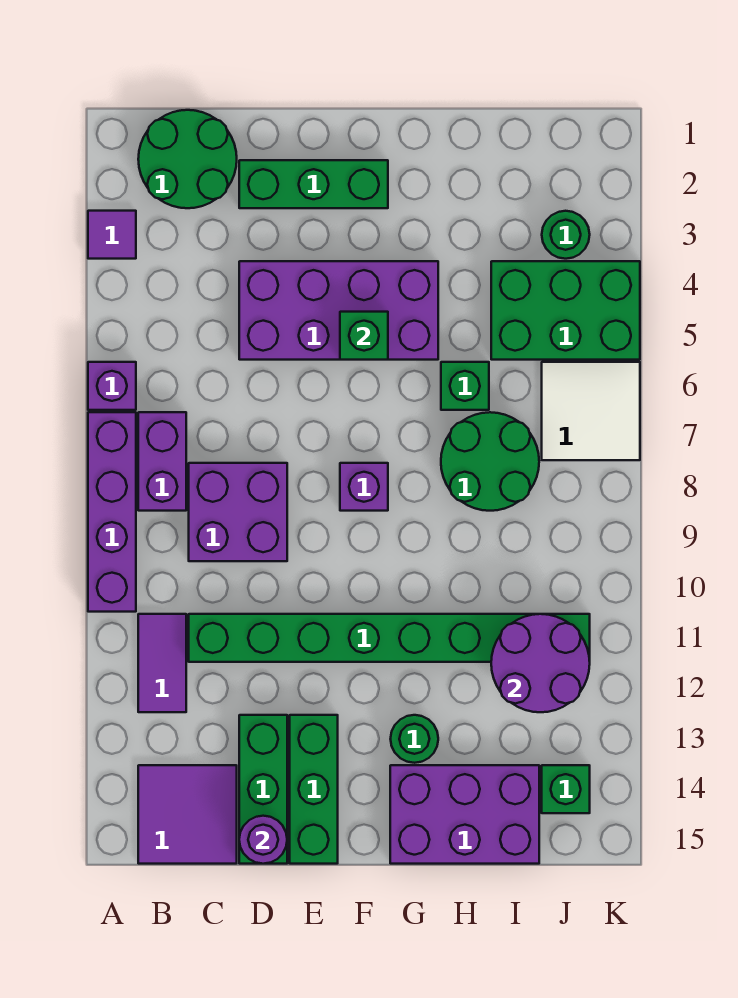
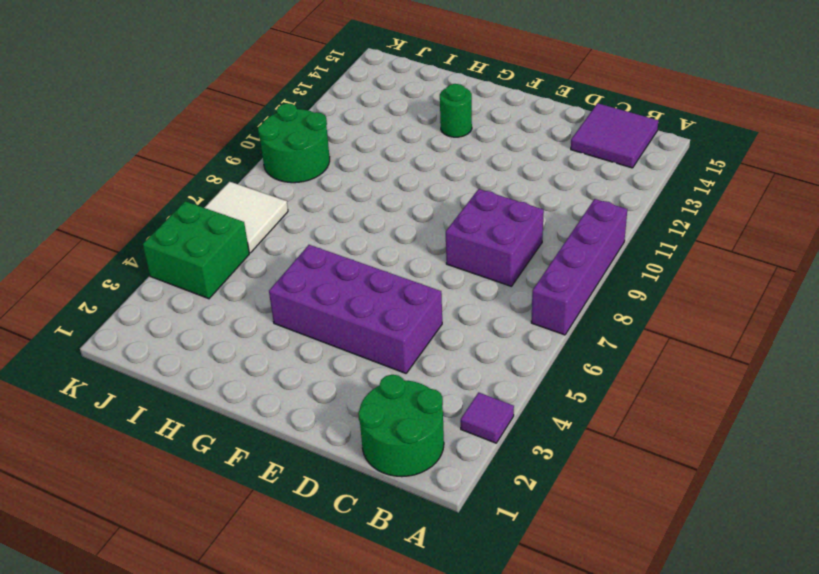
green 2x2 brick [143,201,249,299] -> green 2x3 brick [491,261,640,360]
green 2x2 round brick [258,103,330,183] -> green 2x2 round brick moved to [441,412,539,511]
none -> purple 1x1 brick [88,362,136,410]
none -> purple 1x2 brick [138,412,186,511]
none -> purple 1x2 tile [138,614,186,712]

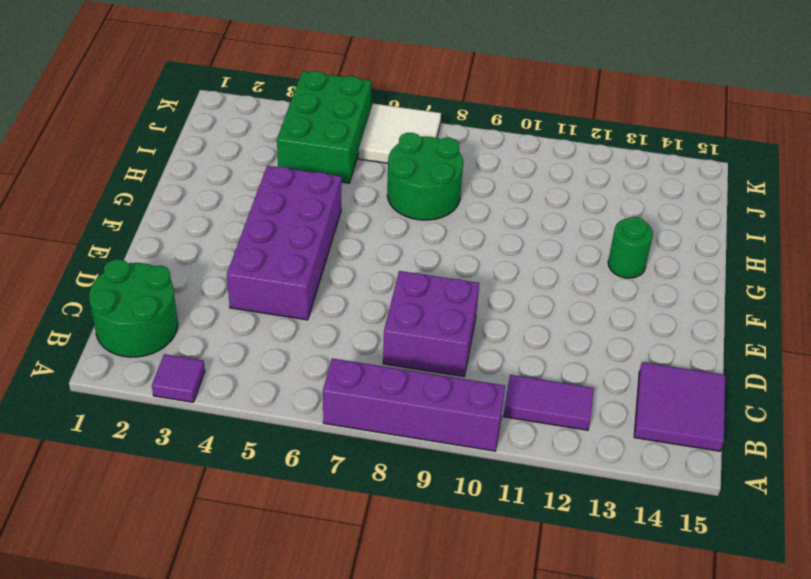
none -> purple 1x1 brick [88,362,136,410]
none -> purple 1x2 brick [138,412,186,511]
none -> green 1x8 brick [189,614,590,662]

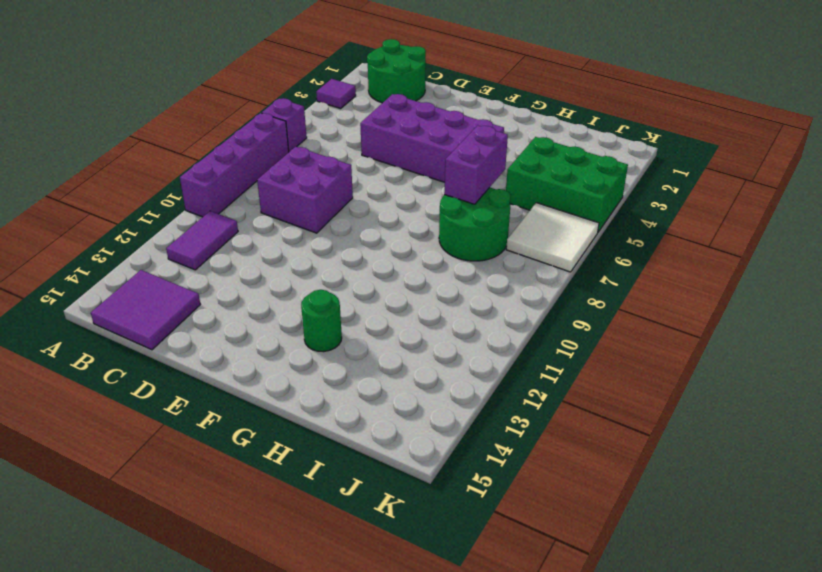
purple 1x2 brick [444,126,508,204] -> purple 1x2 brick moved to [138,412,186,511]
none -> green 1x8 brick [189,614,590,662]
none -> green 1x3 brick [239,160,388,208]
none -> green 1x3 brick [239,715,287,864]

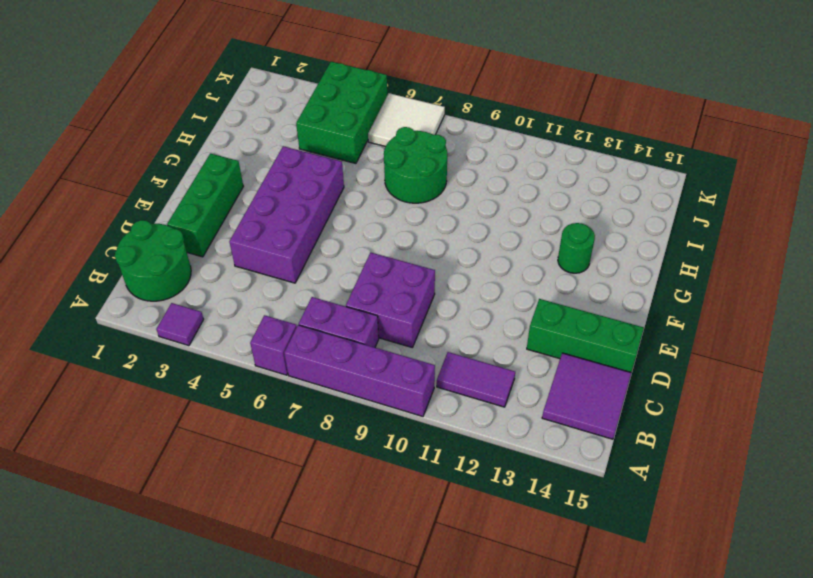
none -> green 1x8 brick [189,614,590,662]
none -> green 1x3 brick [290,715,338,864]
none -> purple 1x1 brick [340,463,388,511]

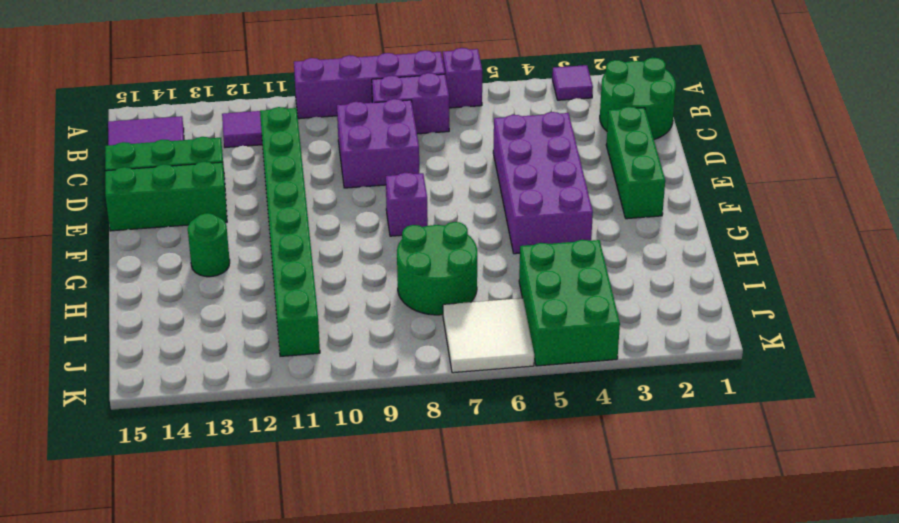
none -> purple 2x3 brick [390,765,539,864]
none -> green 1x1 brick [441,362,489,410]
none -> green 1x1 round brick [542,211,590,259]

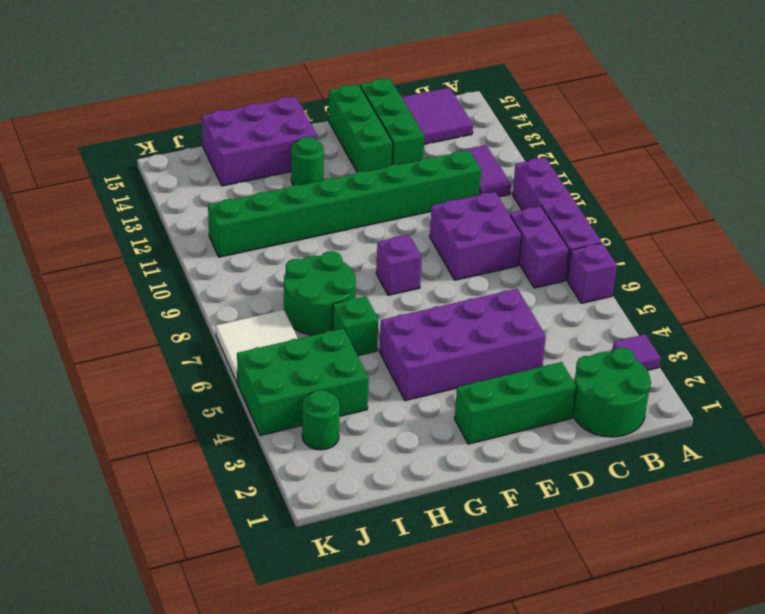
none -> green 1x1 brick [542,765,590,813]
none -> purple 1x1 round brick [239,816,287,864]
none -> green 1x1 brick [340,312,388,360]

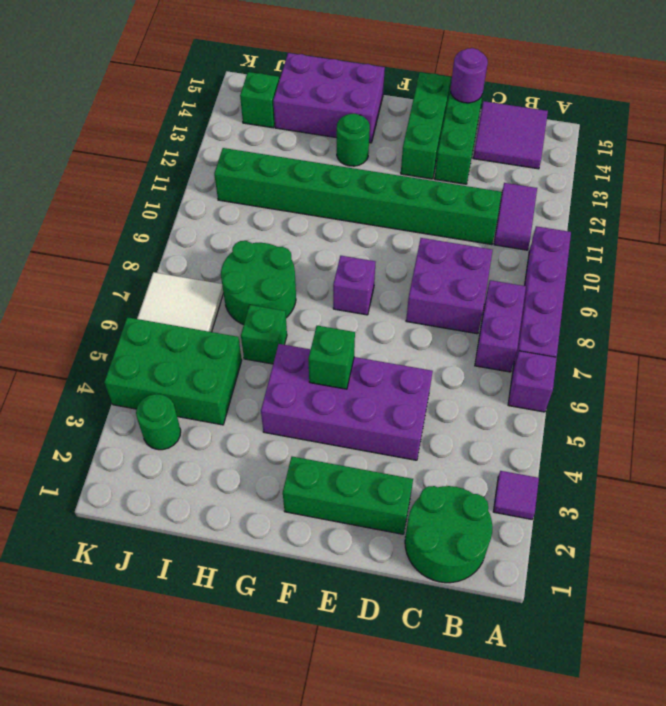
none -> purple 2x2 round brick [491,614,590,712]

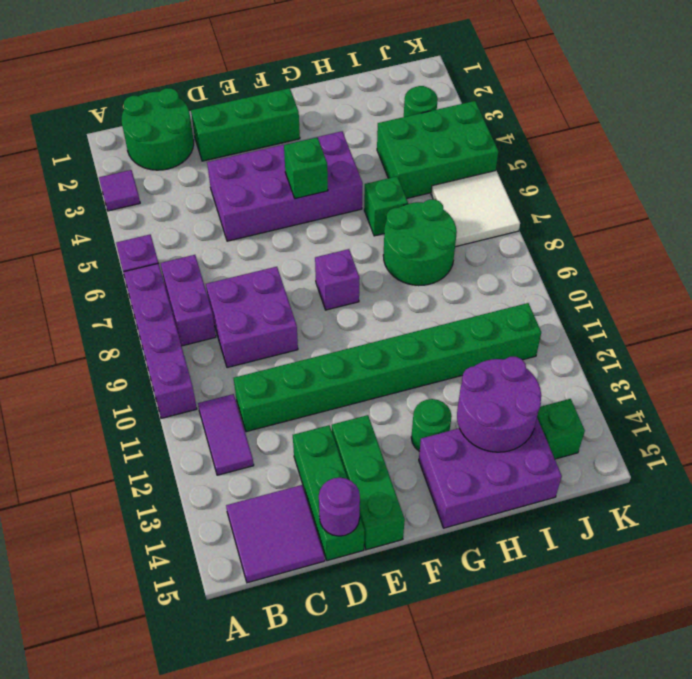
purple 2x2 round brick [457,357,541,452] -> purple 2x2 round brick moved to [491,614,590,712]

